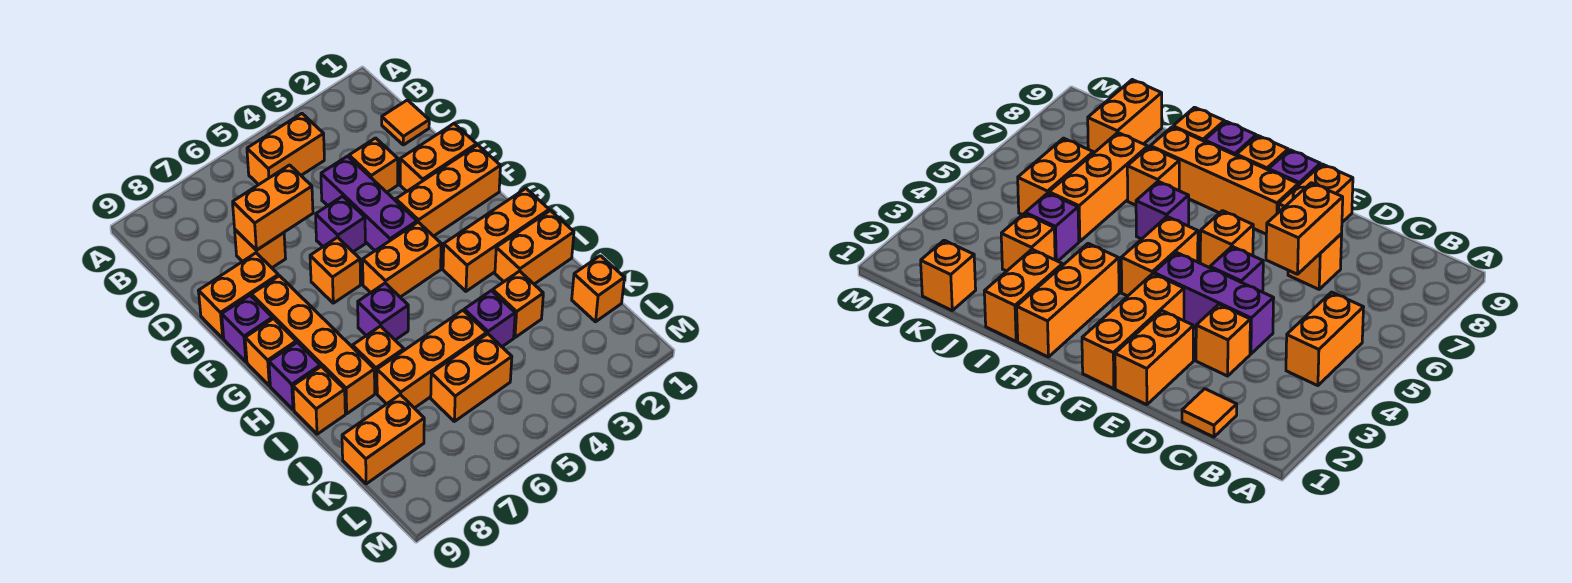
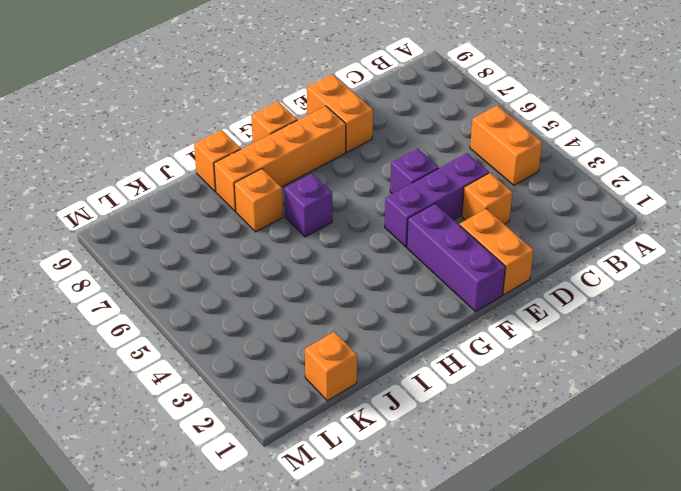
purple 1x3 brick [407,204,505,312] -> orange 1x3 brick [396,145,500,236]
none -> orange 1x1 tile [382,100,429,145]
none -> orange 1x1 brick [235,230,286,268]
none -> orange 1x1 brick [310,237,361,303]

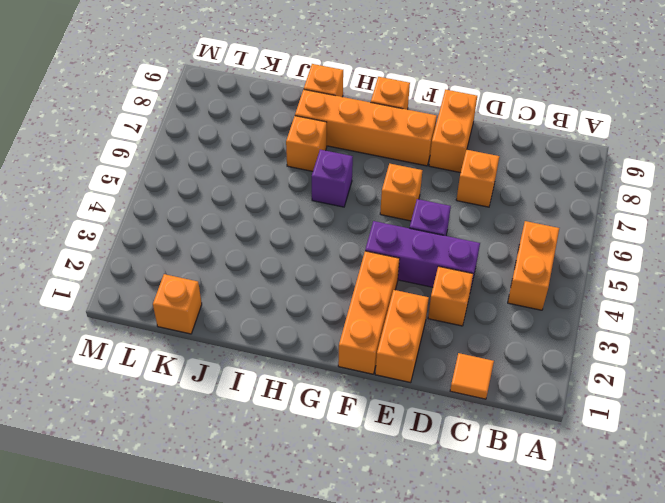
none -> purple 1x1 brick [222,295,272,362]
none -> orange 1x2 brick [363,222,441,297]
none -> orange 1x3 brick [443,188,549,291]

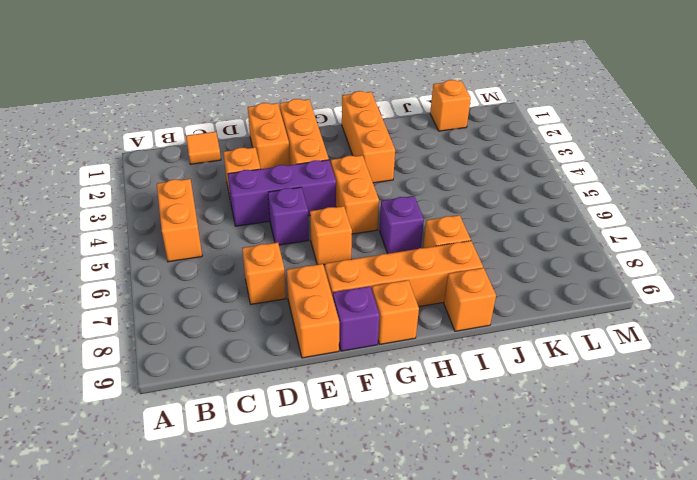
none -> purple 1x1 brick [269,342,320,410]
none -> orange 1x2 brick [495,211,574,284]
none -> orange 1x1 brick [493,271,543,337]

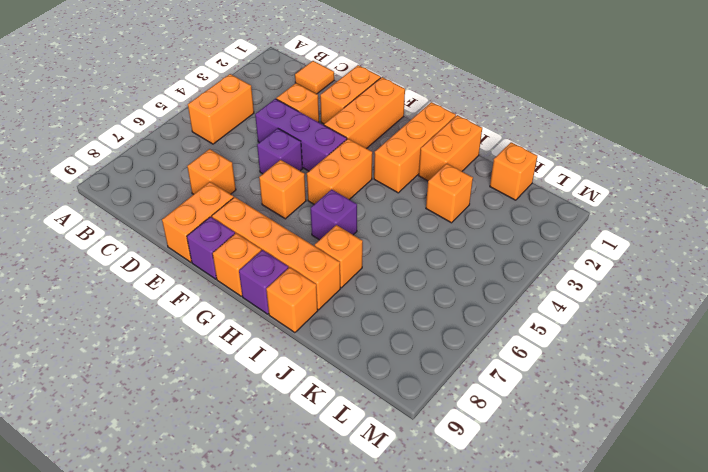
none -> purple 1x1 brick [464,291,515,347]
none -> orange 1x3 brick [377,310,487,408]
none -> orange 1x2 brick [431,334,512,421]

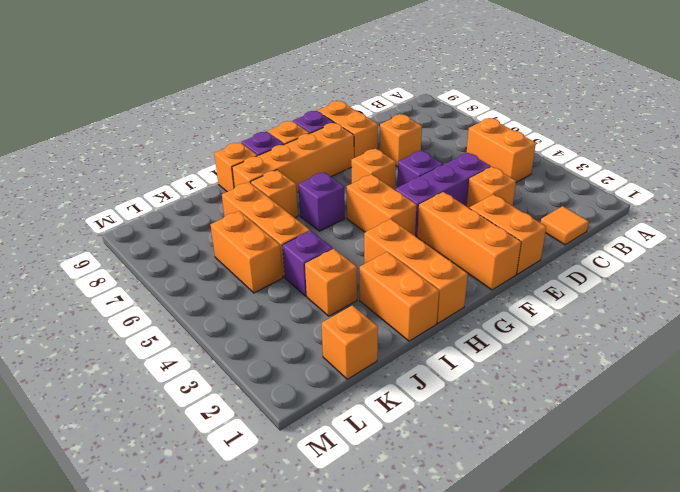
none -> orange 1x2 brick [342,395,424,484]
none -> orange 1x2 brick [233,165,313,250]

